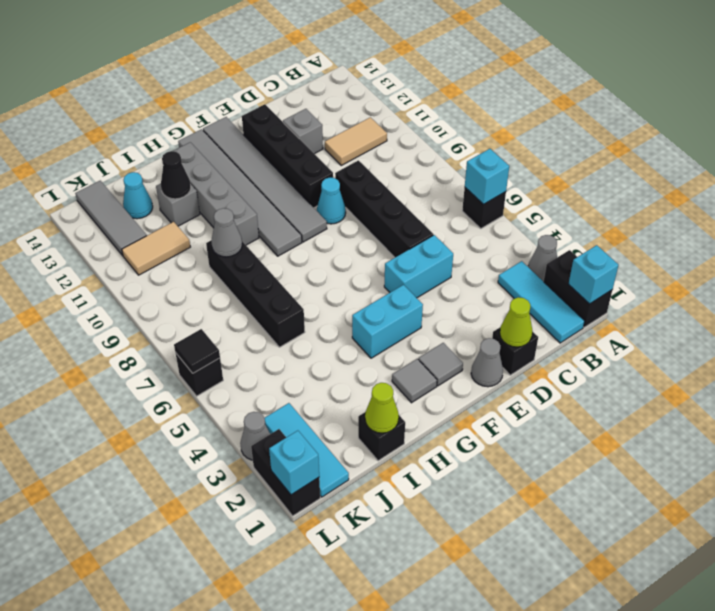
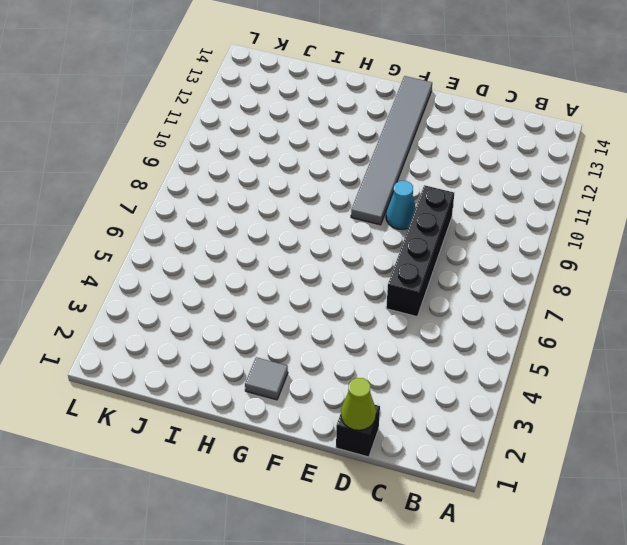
none -> black 1x2 brick [544,250,612,327]
none -> grey 1x1 cone [528,235,557,282]
none -> black 1x1 brick [462,188,506,228]
none -> cyan 1x3 tile [498,261,585,343]

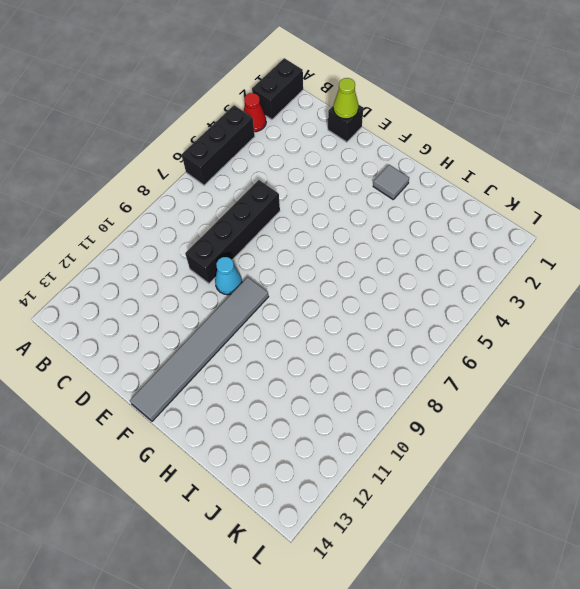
red 1x1 cone [244,93,266,132] -> grey 1x1 cone [528,235,557,282]
black 1x3 brick [182,105,255,185] -> black 1x1 brick [462,188,506,228]
none -> cyan 1x3 tile [498,261,585,343]
none -> tan 1x2 tile [325,117,387,165]
none -> cyan 1x2 brick [384,235,453,298]
none -> grey 1x1 brick [283,109,323,154]

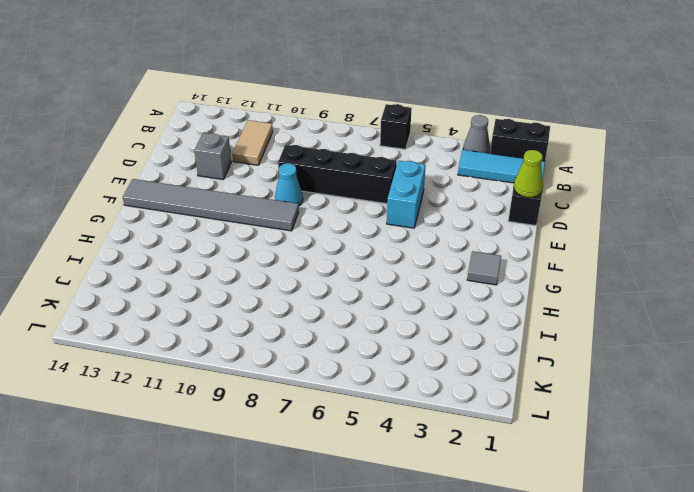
none -> grey 1x1 cone [471,338,503,387]
none -> black 1x4 brick [242,104,333,208]
none -> grey 1x1 tile [418,343,463,386]
none -> cyan 1x2 brick [352,285,423,358]

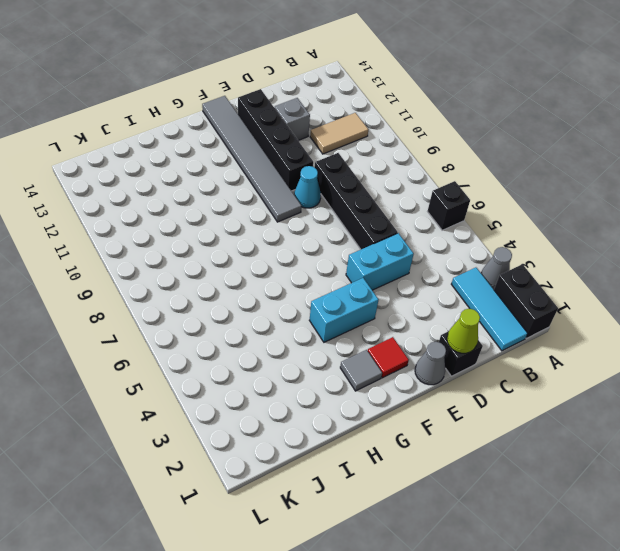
red 1x1 tile [368,337,409,378] -> grey 1x1 tile [418,343,463,386]
none -> grey 1x6 tile [178,129,302,256]
none -> grey 1x4 brick [174,142,259,245]
none -> black 1x1 brick [358,412,405,461]
none -> black 1x4 brick [206,241,305,347]

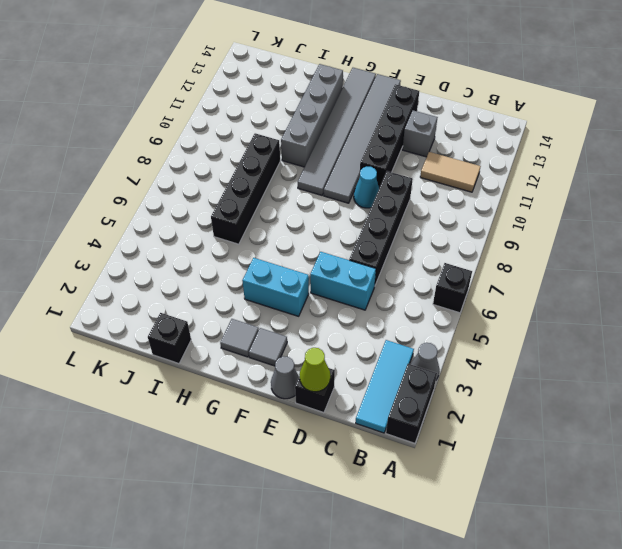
none -> grey 1x1 brick [156,184,200,226]
none -> tan 1x2 tile [122,222,190,275]
none -> cyan 1x1 cone [123,172,153,219]
none -> cyan 1x3 tile [264,403,349,497]

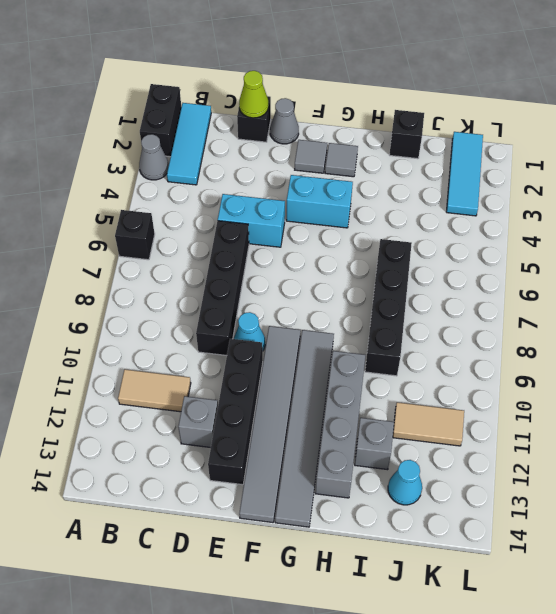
none -> grey 1x3 tile [75,181,147,256]
none -> black 1x2 brick [251,429,320,516]
none -> grey 1x1 cone [240,412,270,460]
none -> black 1x1 brick [176,354,223,396]

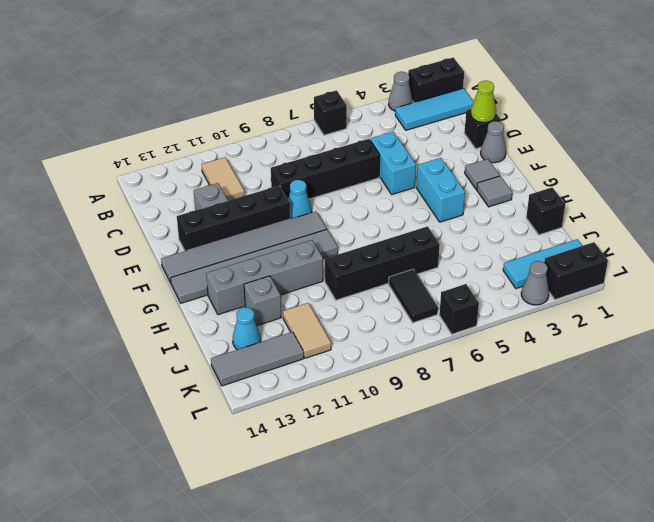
black 1x2 tile [389,269,438,323] -> none
none -> cyan 1x1 brick [569,245,618,304]
none -> cyan 1x1 brick [465,149,509,204]
none -> lime 1x1 cone [365,383,399,433]
none -> grey 1x1 cone [211,208,242,257]

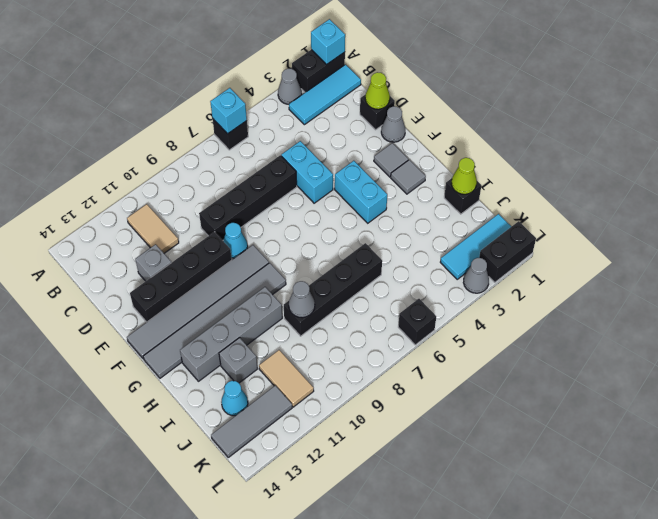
none -> black 1x1 cone [161,151,191,199]
none -> cyan 1x1 brick [269,431,319,495]
none -> black 1x1 tile [174,329,220,373]

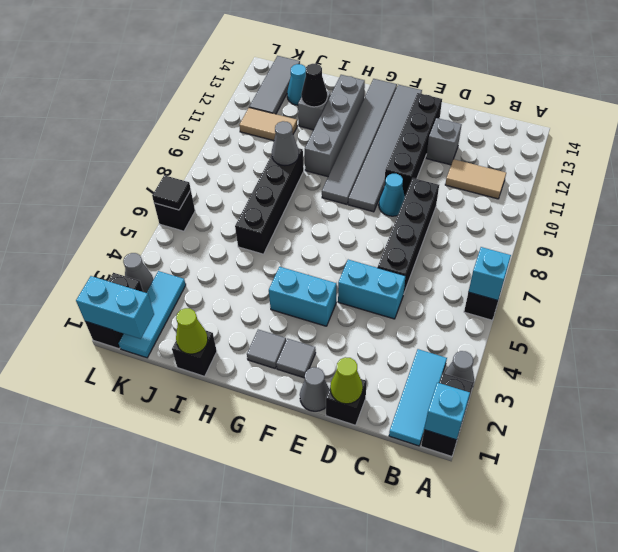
cyan 1x2 brick [76,276,154,339] -> cyan 1x1 brick [269,431,319,495]

